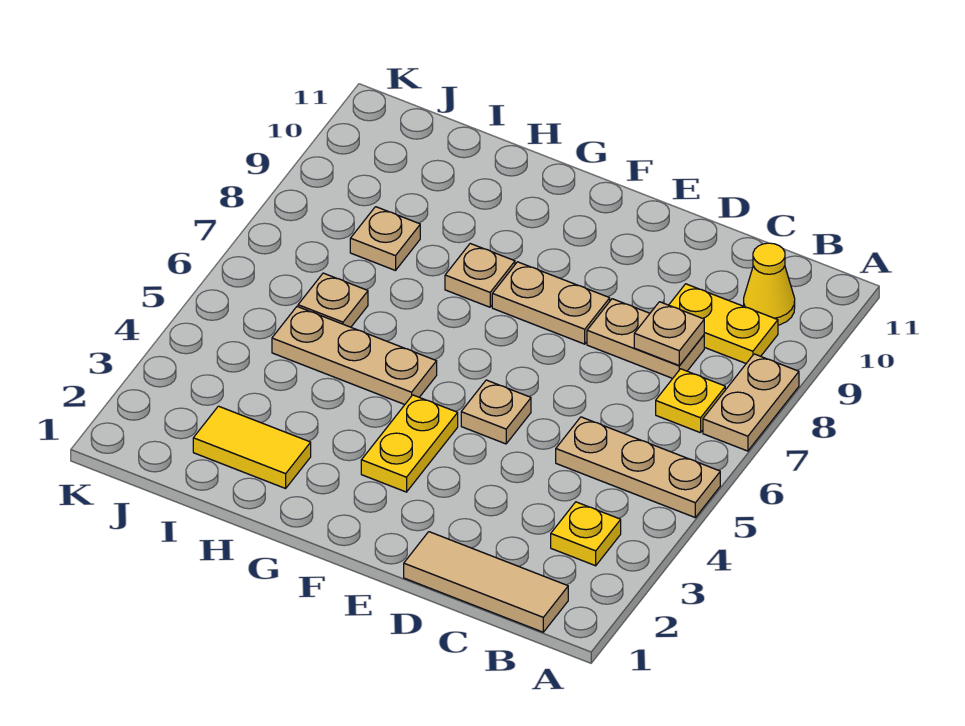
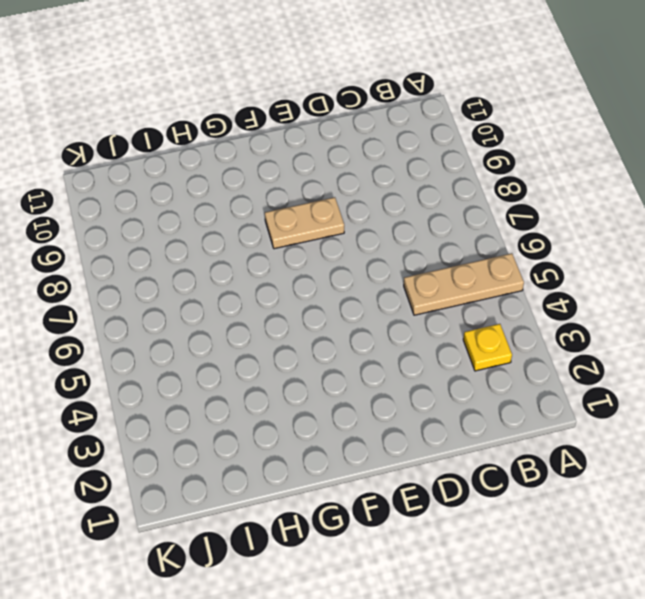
none -> tan 1x2 plate [703,354,799,451]
none -> tan 1x3 tile [404,532,568,632]
none -> yellow 1x1 plate [656,369,725,433]

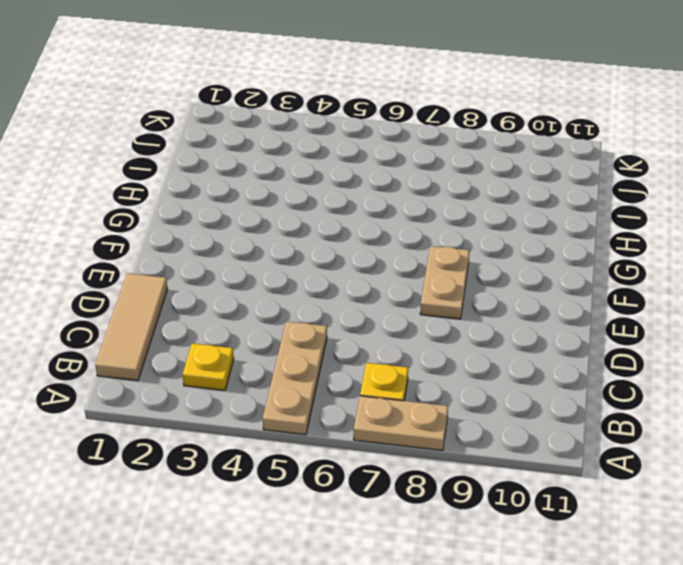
none -> yellow 1x2 plate [669,284,778,363]
none -> yellow 1x1 cone [744,243,795,325]
none -> tan 1x2 plate [587,299,704,378]

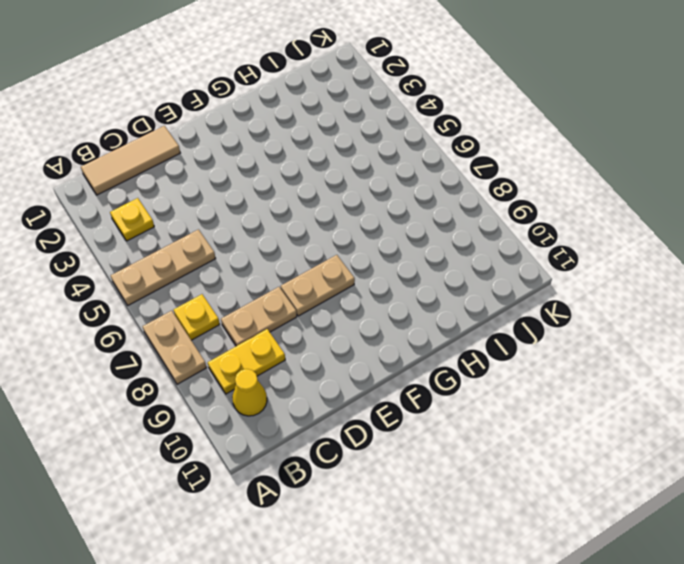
none -> tan 1x1 plate [461,380,531,444]
none -> yellow 1x2 plate [361,395,458,492]
none -> tan 1x3 plate [272,307,437,405]

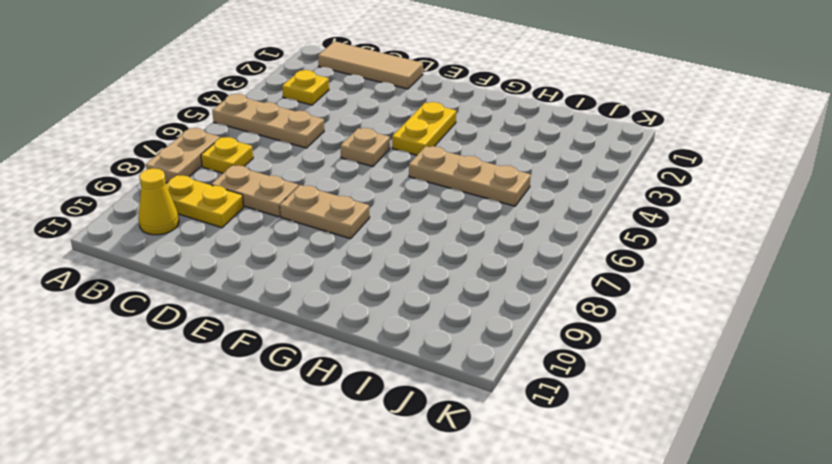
none -> tan 1x1 plate [445,244,515,307]
none -> yellow 1x2 tile [193,406,311,488]
none -> tan 1x1 plate [298,273,368,327]

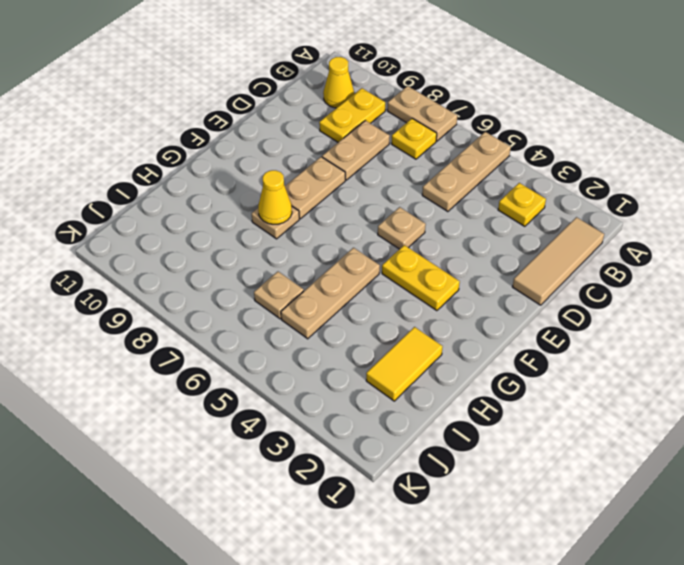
yellow 1x1 cone [258,170,292,224] -> none
none -> tan 1x1 plate [350,207,420,271]
none -> tan 1x1 plate [634,302,704,366]

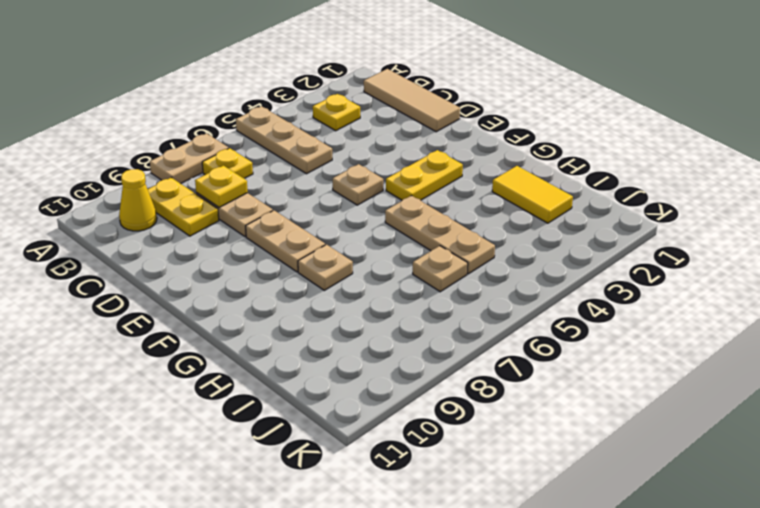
yellow 1x1 plate [195,166,248,207] -> tan 1x1 plate [634,302,704,366]
none -> tan 1x1 plate [350,207,420,271]

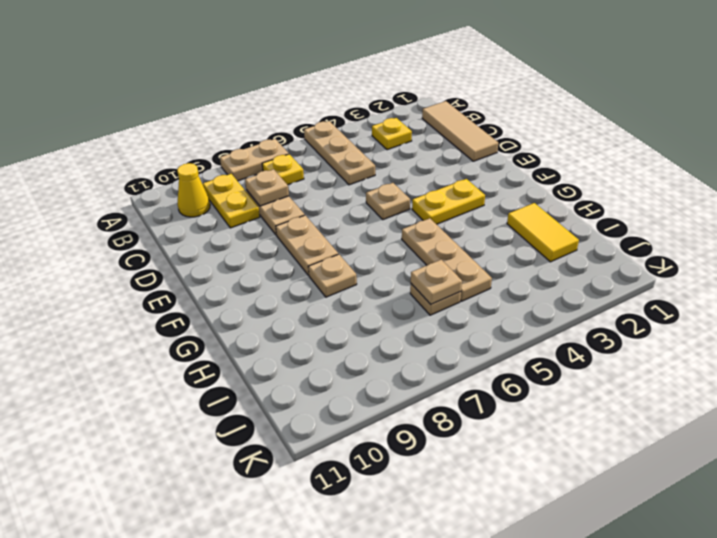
tan 1x1 plate [411,260,462,304] -> tan 1x1 plate moved to [350,207,420,271]

